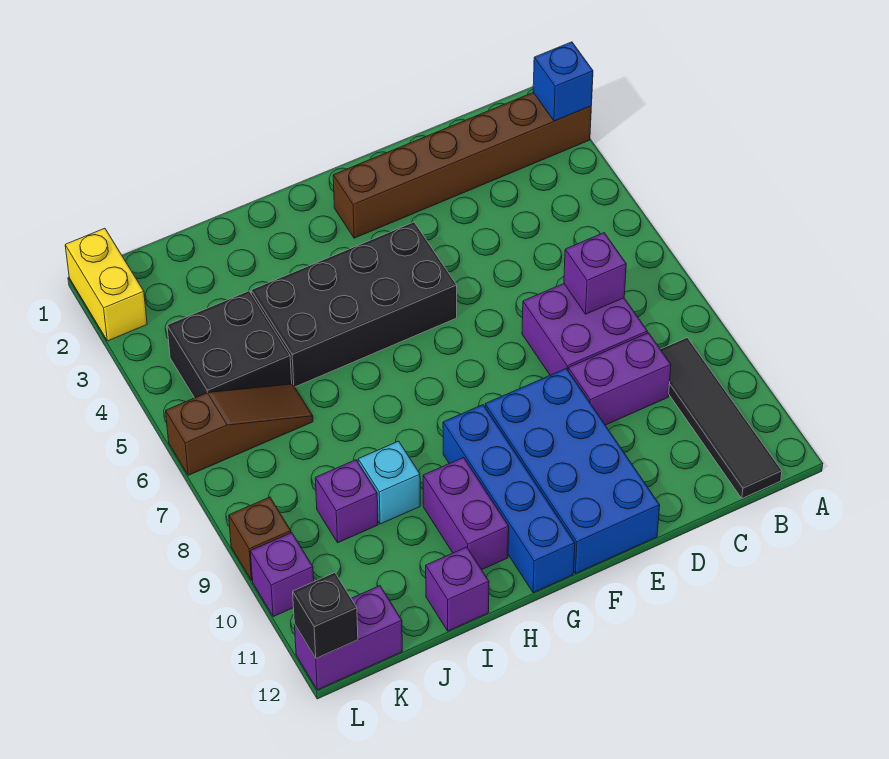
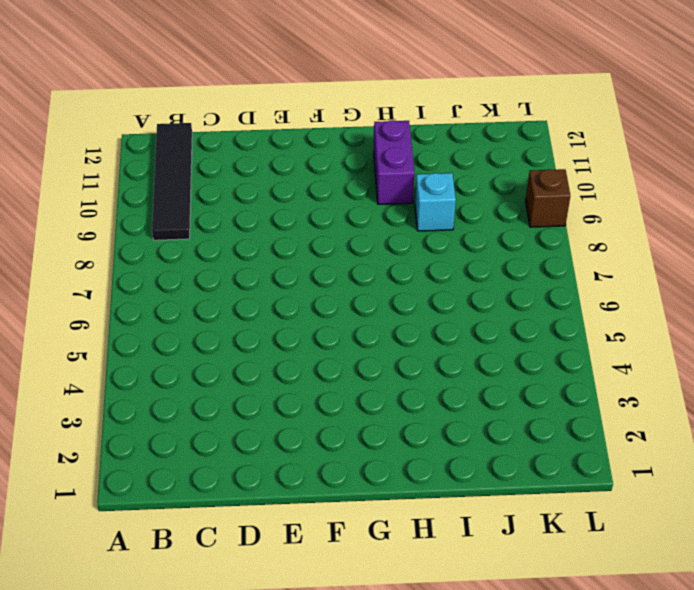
none -> brown 1x6 brick [333,93,591,238]
none -> purple 2x2 brick [522,284,647,375]
none -> purple 1x2 brick [568,333,671,425]

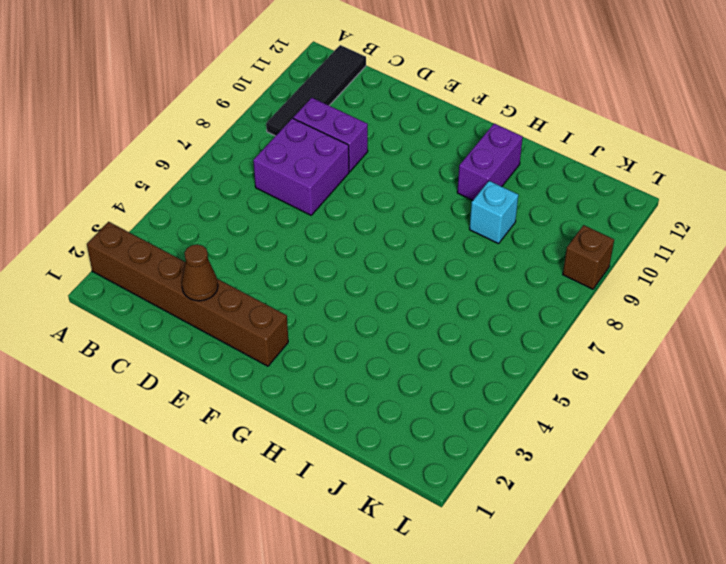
brown 1x1 cone [182,244,218,301] -> none
none -> blue 2x4 brick [485,369,660,574]
none -> black 2x4 brick [251,222,457,387]
none -> blue 1x4 brick [443,405,575,593]

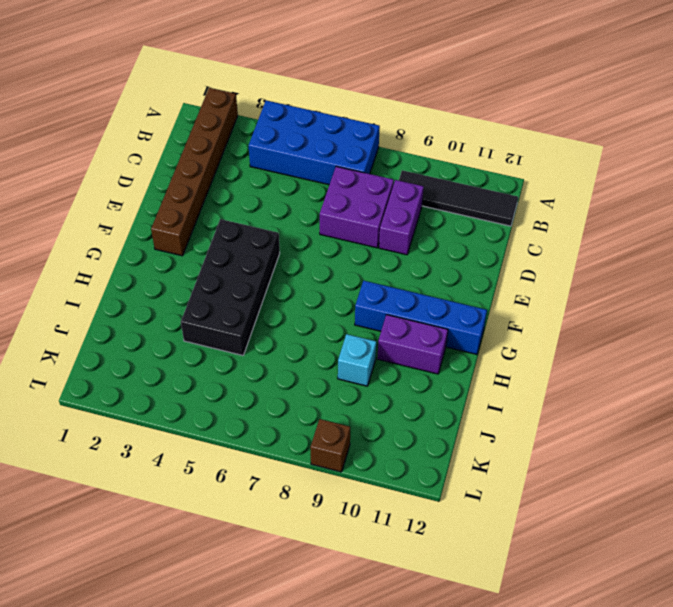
blue 2x4 brick [249,100,380,185] -> blue 2x4 brick moved to [485,369,660,574]
none -> purple 1x1 brick [426,547,489,631]
none -> black 2x2 brick [167,291,292,398]
none -> brown 1x3 slope [166,384,313,475]

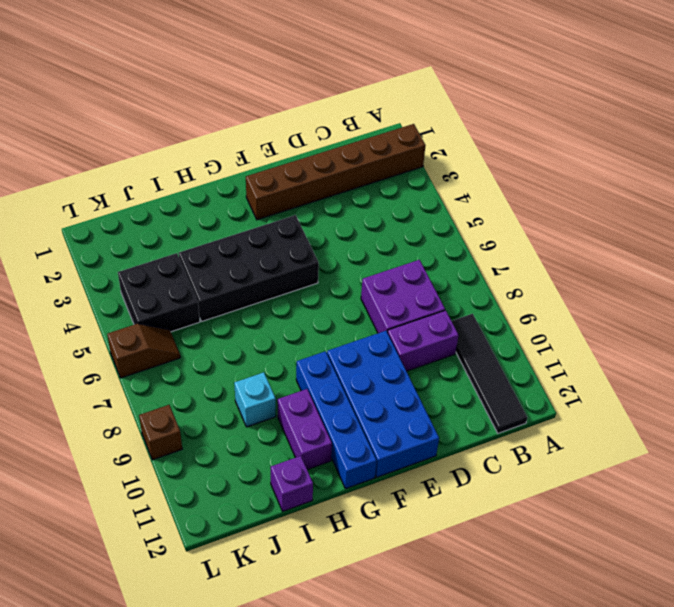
brown 1x2 slope [107,324,180,378] -> brown 1x3 slope [166,384,313,475]
none -> purple 1x1 brick [315,460,378,543]
none -> purple 1x2 brick [294,586,402,690]
none -> yellow 1x2 brick [65,228,147,341]

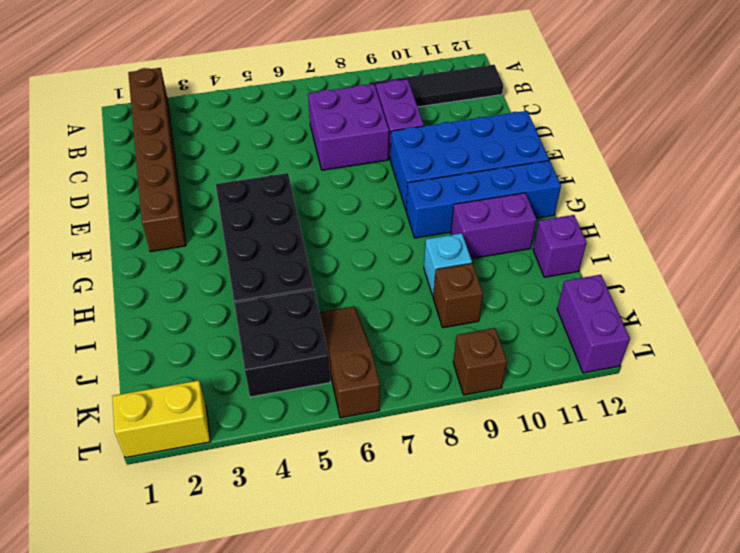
brown 1x1 brick [433,263,483,328] -> purple 1x1 brick [315,460,378,543]
none -> purple 1x1 brick [250,533,314,616]
none -> blue 1x1 brick [533,42,593,121]
none -> purple 1x1 brick [564,233,626,314]

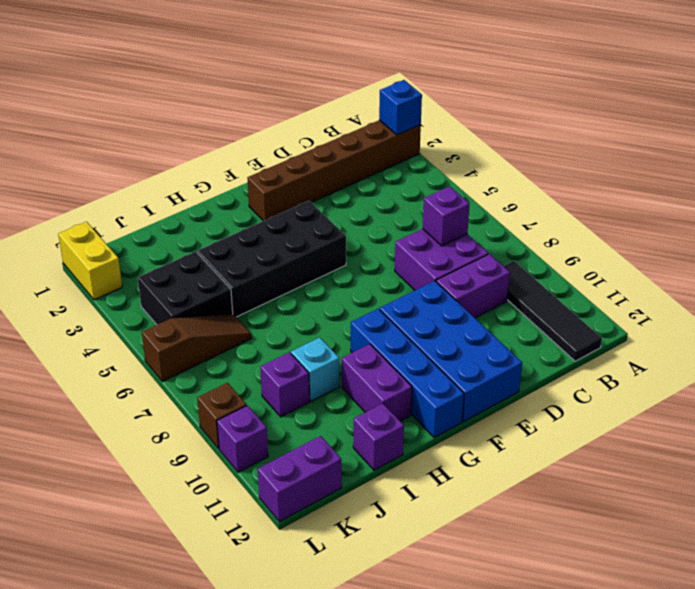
none -> black 1x1 brick [293,573,358,658]

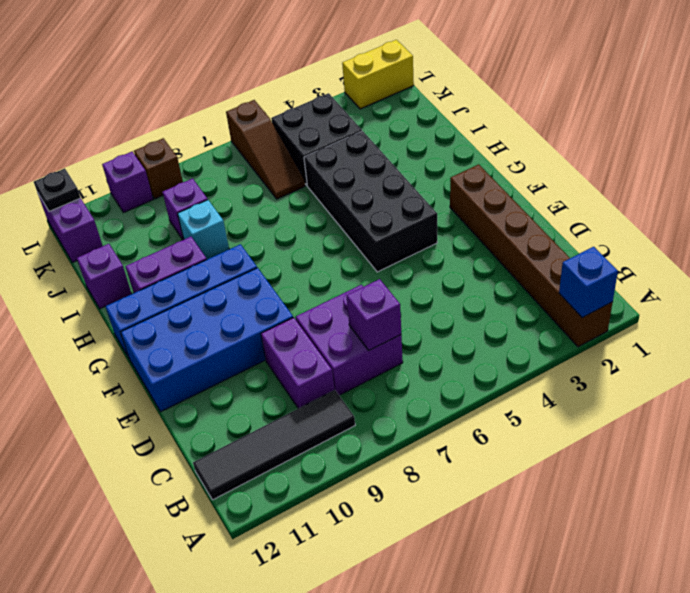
black 1x1 plate [34,168,80,211] -> black 1x1 brick [293,573,358,658]

